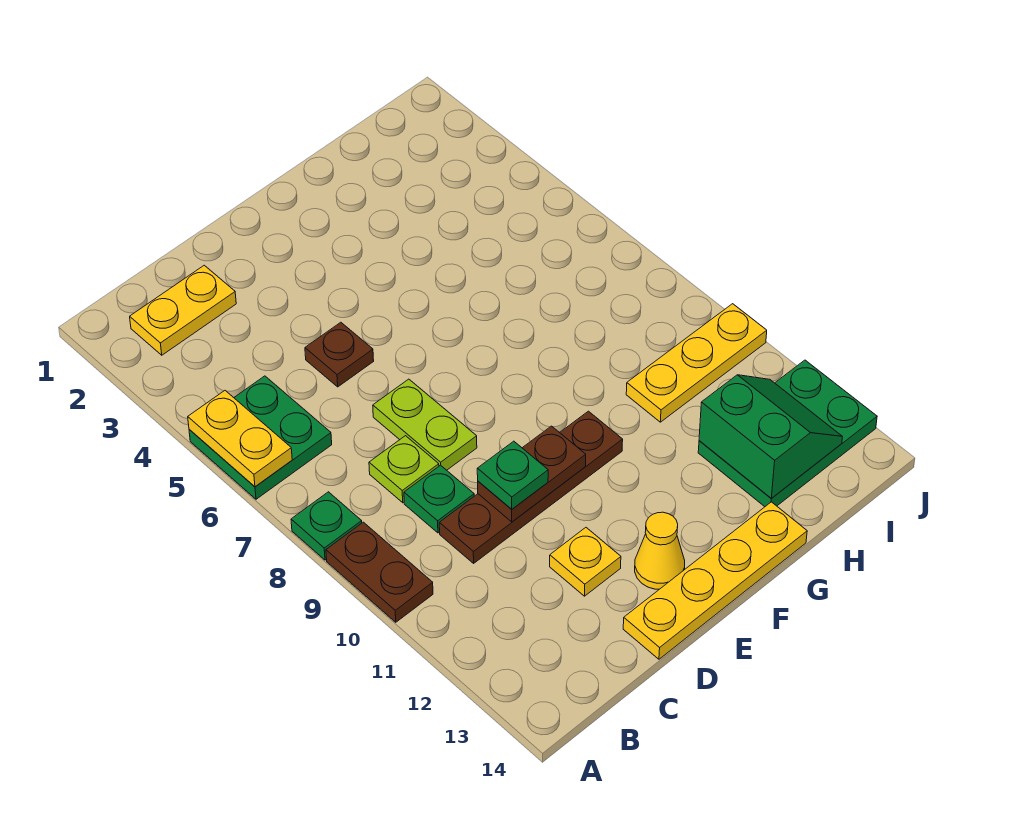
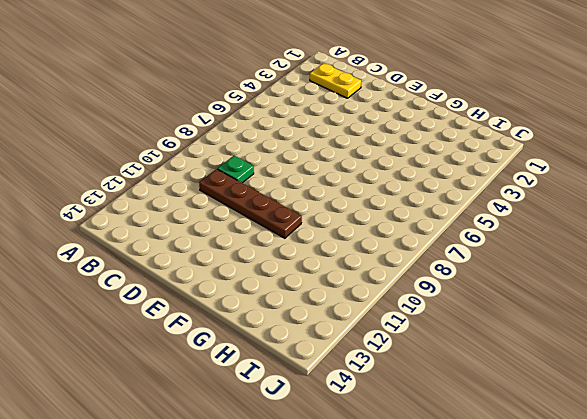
none -> green 2x2 plate [189,376,332,499]
none -> green 1x1 plate [291,492,362,560]
none -> brown 1x2 plate [326,522,433,622]

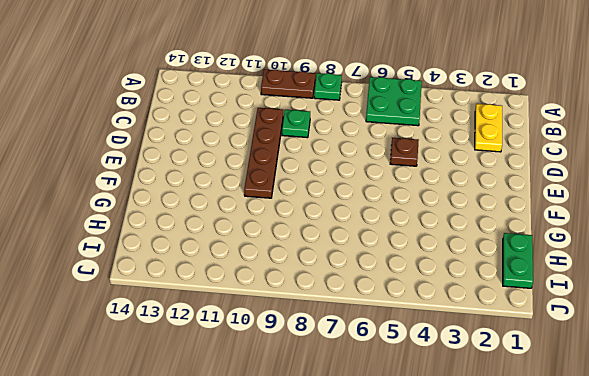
green 1x2 plate [503,233,533,288] -> none
none -> lime 1x1 plate [369,436,439,503]
none -> lime 1x2 plate [373,379,477,470]
none -> yellow 1x1 plate [550,528,621,596]

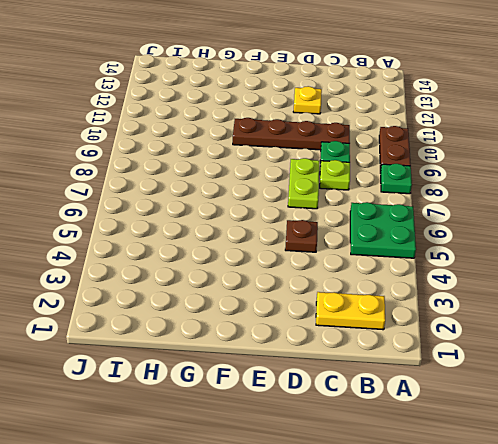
none -> yellow 1x4 plate [623,502,807,659]
none -> yellow 1x1 cone [635,512,685,589]
none -> yellow 1x3 plate [626,304,767,422]

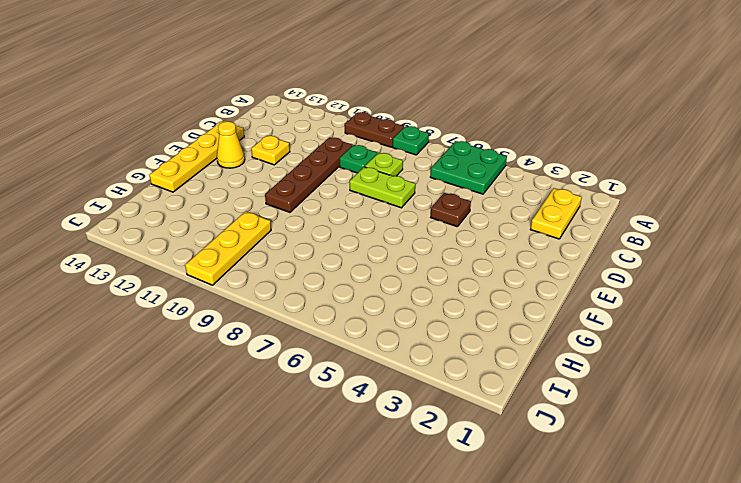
none -> green 2x3 plate [698,360,877,507]
none -> yellow 1x2 plate [188,391,292,487]
none -> brown 1x2 plate [478,426,586,522]

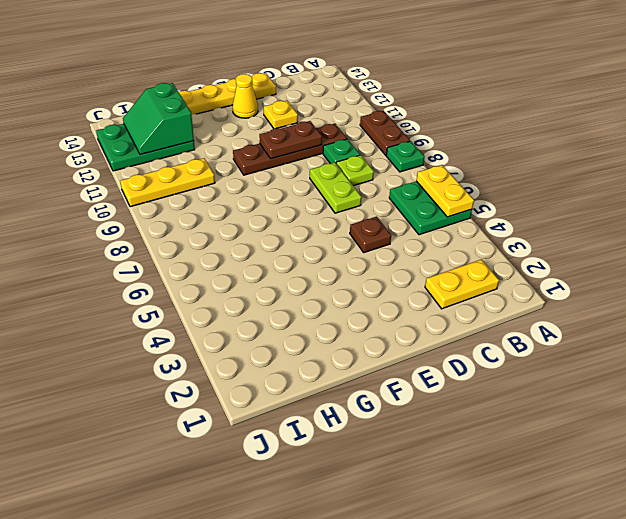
none -> green 1x1 plate [477,441,548,509]

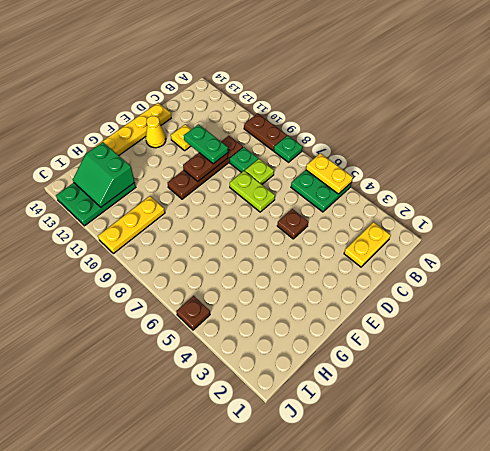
green 1x2 plate [184,124,228,164] -> green 1x1 plate [477,441,548,509]
brown 1x1 plate [176,296,210,330] -> none

